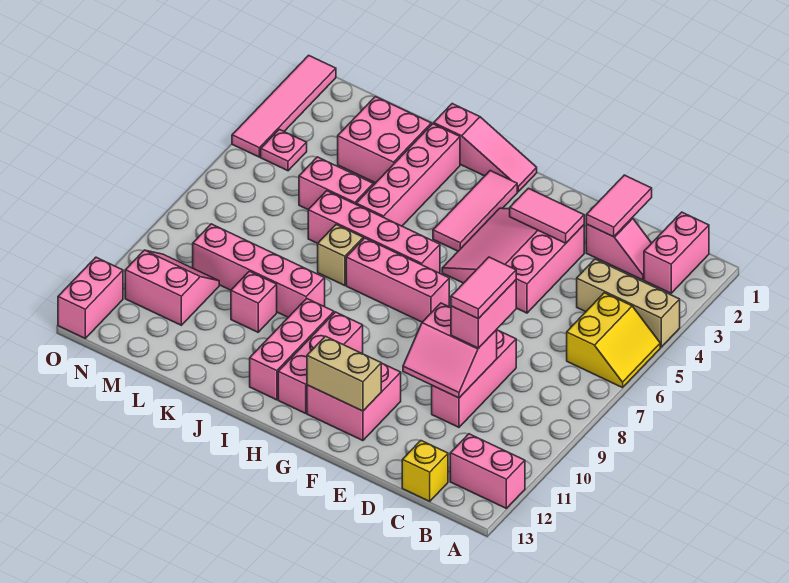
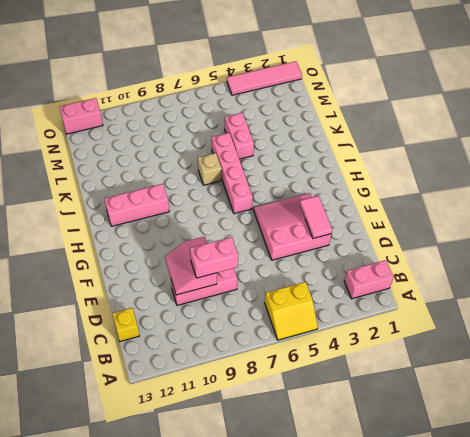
none -> tan 1x3 brick [577,259,680,347]
none -> pink 1x2 brick [450,434,525,508]
none -> pink 1x2 slope [586,218,651,280]
none -> pink 2x2 brick [307,363,401,441]

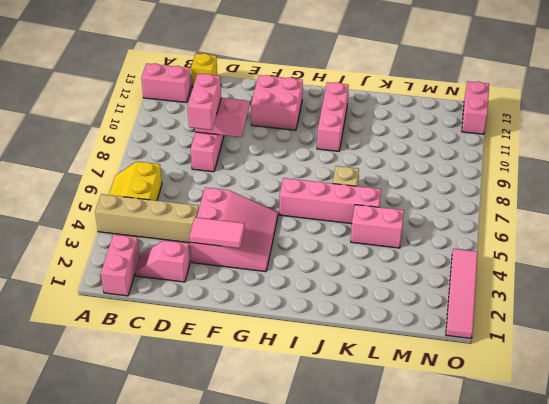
tan 1x4 brick [95,194,199,243] -> tan 1x3 brick [577,259,680,347]
none -> pink 1x3 brick [346,238,449,322]
none -> pink 1x3 slope [434,104,537,192]
none -> pink 1x3 tile [433,171,517,251]
none -> pink 1x3 brick [278,312,363,413]

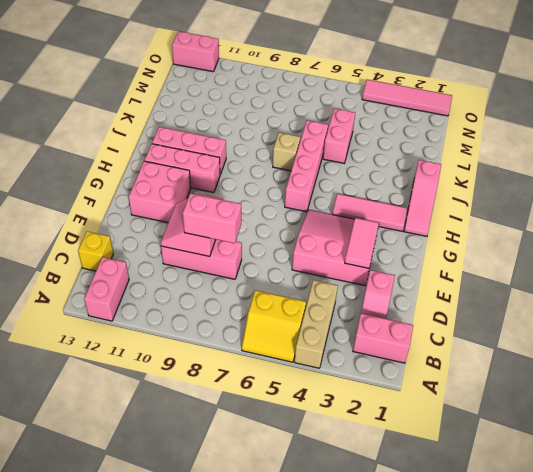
none -> pink 1x3 brick [346,238,449,322]
none -> pink 1x4 brick [356,124,460,226]
none -> pink 1x4 brick [193,224,325,317]
none -> pink 2x2 brick [338,97,431,183]

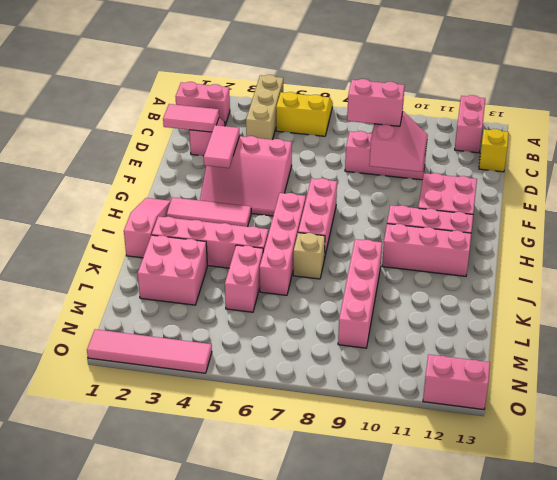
none -> pink 1x1 brick [231,271,277,332]
none -> pink 2x2 slope [125,250,219,325]
none -> pink 1x1 plate [261,129,307,171]
none -> tan 1x2 brick [307,336,381,411]

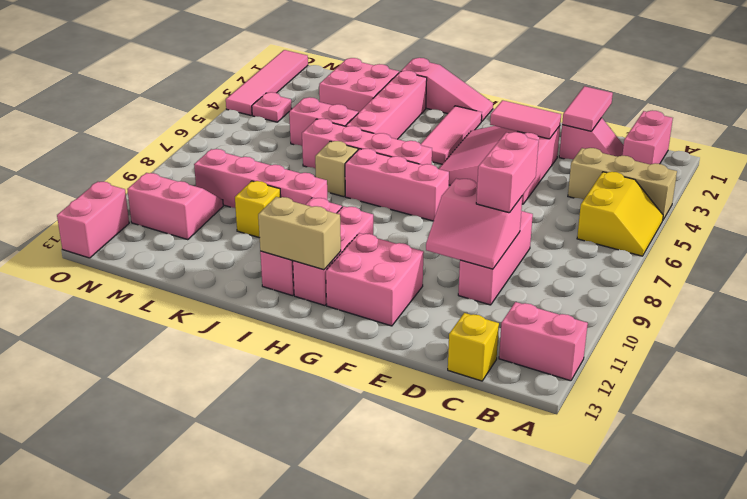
tan 1x2 brick [258,197,341,270] -> tan 1x2 brick moved to [307,336,381,411]
yellow 1x1 brick [235,181,281,238] -> pink 1x1 brick [231,271,277,332]
none -> pink 1x2 tile [451,257,516,319]

